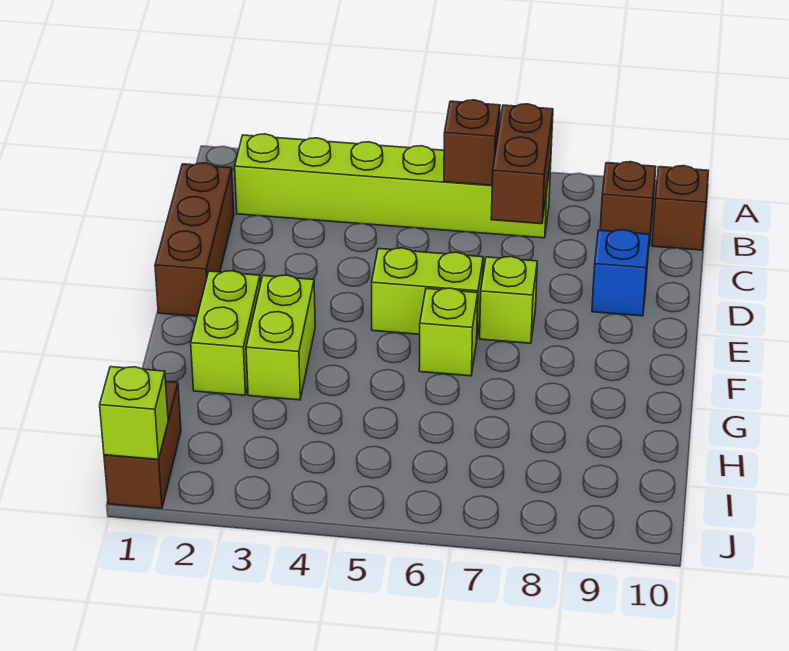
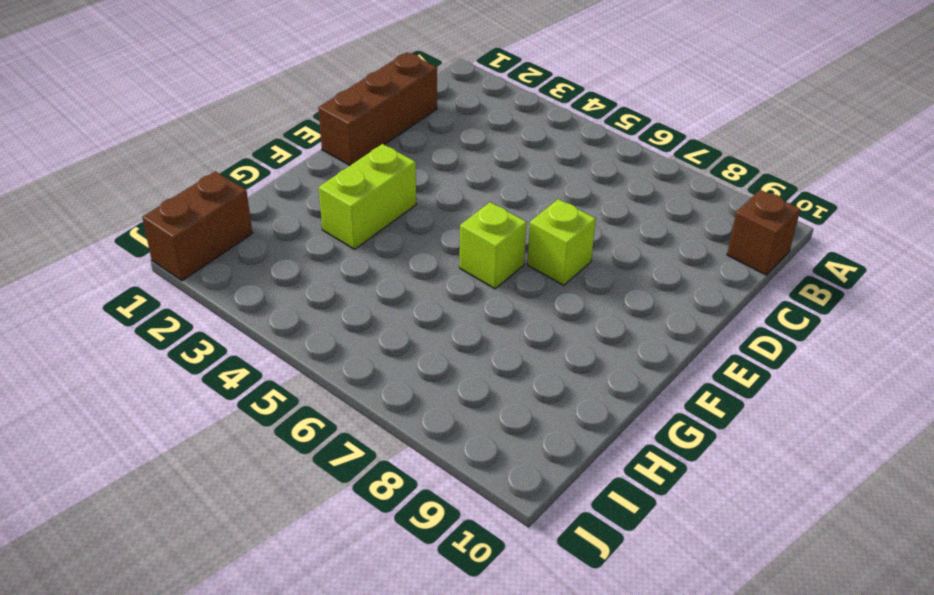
none -> lime 1x6 brick [235,134,551,238]
none -> brown 1x1 brick [600,162,656,246]
none -> blue 1x1 brick [592,230,650,316]

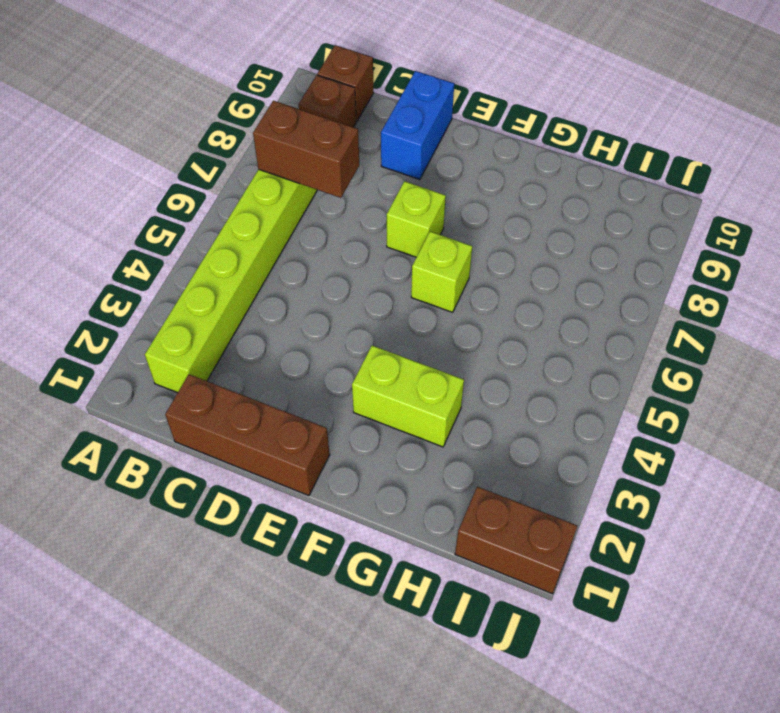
blue 1x2 brick [381,71,454,179] -> blue 1x1 brick [592,230,650,316]
none -> lime 1x2 brick [372,248,483,336]
none -> lime 1x2 brick [191,271,260,395]
none -> brown 1x1 brick [444,100,500,185]

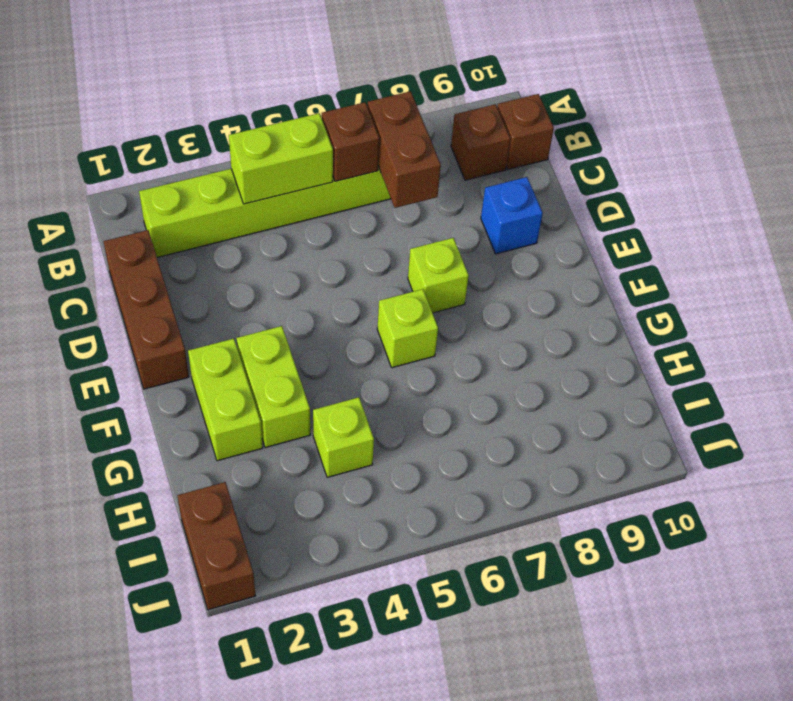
lime 1x2 brick [229,113,333,204] -> lime 1x2 brick moved to [372,248,483,336]
lime 1x1 brick [313,397,374,477] -> lime 1x1 brick moved to [100,367,168,459]

